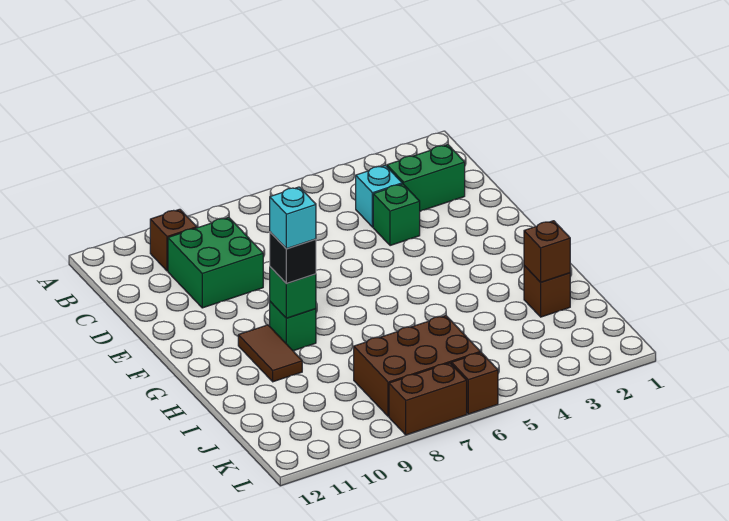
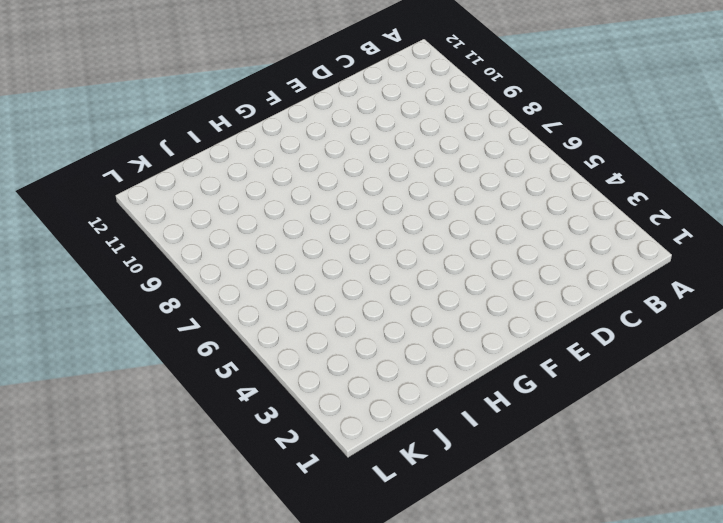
none -> brown 1x1 brick [150,209,197,271]
none -> green 1x2 brick [387,145,465,211]
none -> cyan 1x1 brick [356,165,402,227]

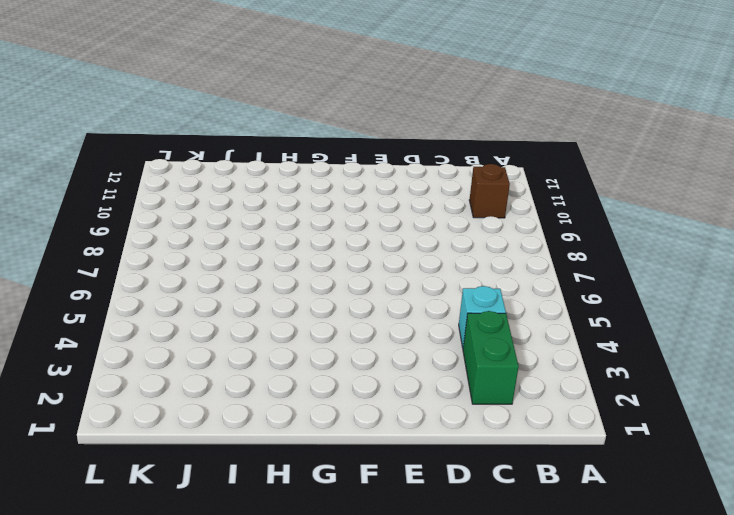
none -> green 2x2 brick [168,217,263,308]
none -> green 1x1 brick [373,184,420,246]
none -> green 1x1 brick [270,302,316,351]

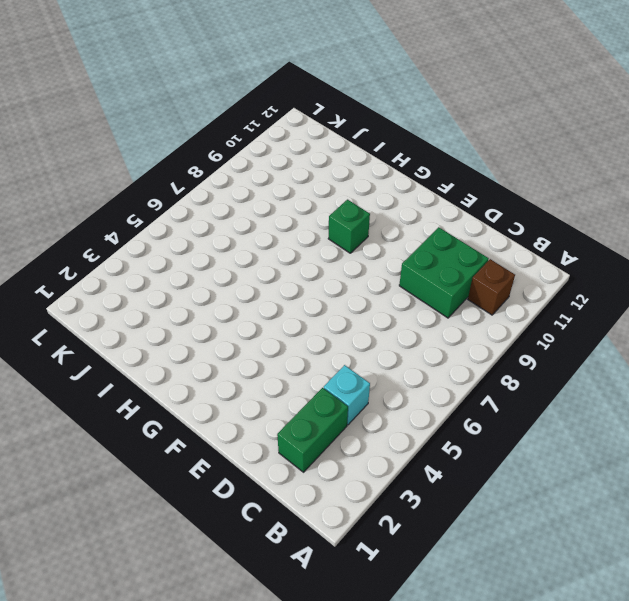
none -> green 1x1 brick [373,184,420,246]
none -> brown 1x2 tile [238,325,302,382]
none -> brown 1x1 brick [524,266,570,317]

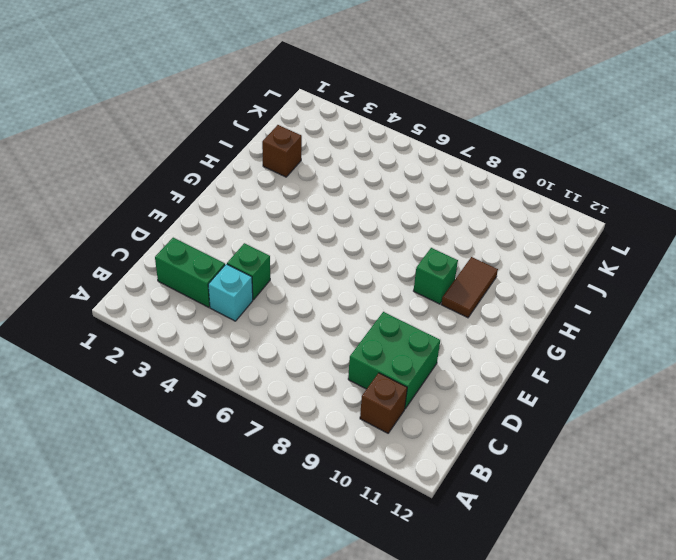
none -> brown 2x3 brick [354,316,480,416]
none -> brown 1x1 brick [452,353,498,414]
none -> brown 1x2 brick [389,363,467,435]

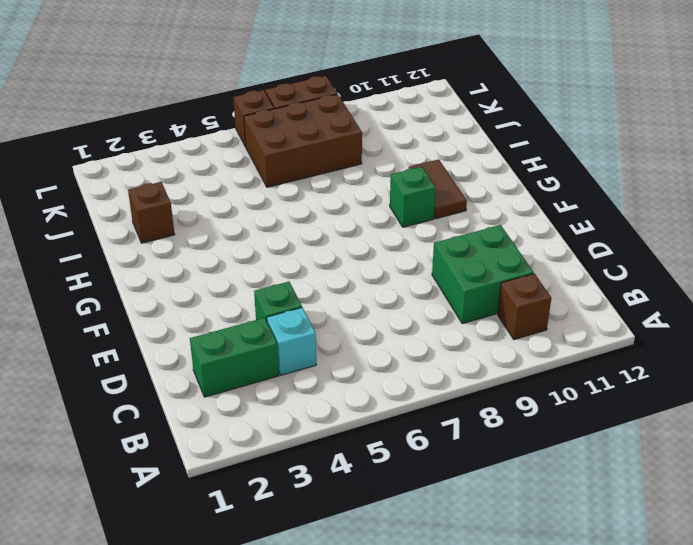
none -> green 1x1 brick [270,267,316,318]
none -> brown 1x1 brick [524,221,570,282]
none -> black 1x1 brick [270,232,316,284]

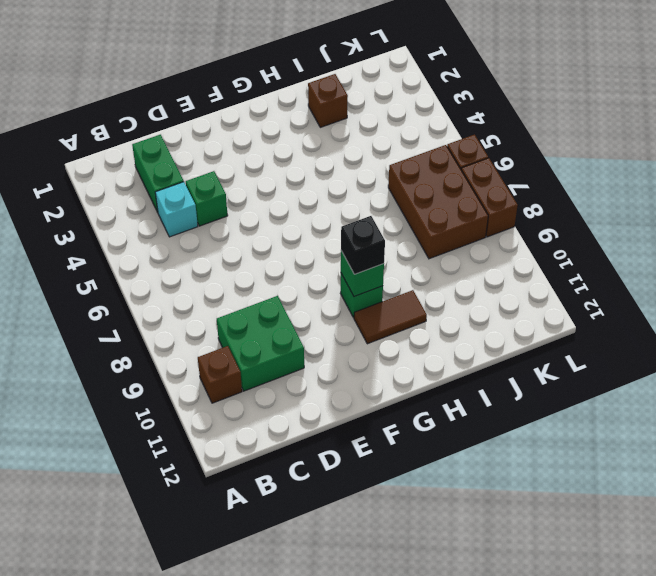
none -> brown 1x1 brick [524,221,570,282]
none -> cyan 1x1 brick [270,187,316,249]

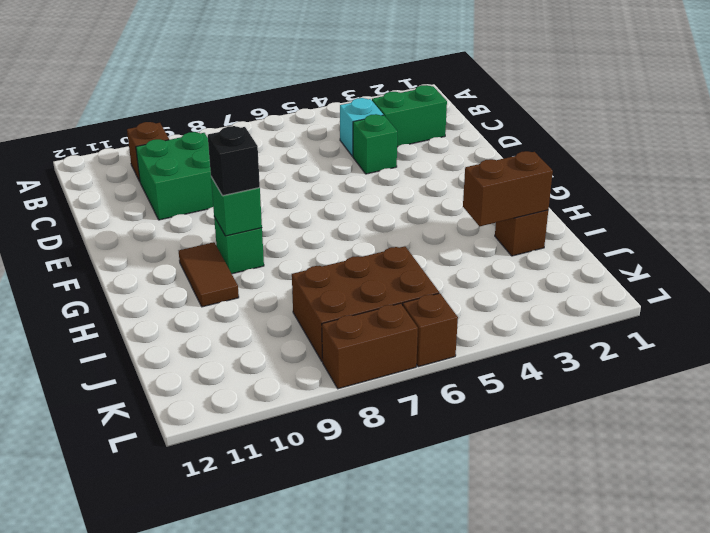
brown 1x2 brick [463,151,553,226] -> brown 1x1 brick [524,221,570,282]
none -> cyan 1x1 brick [270,187,316,249]

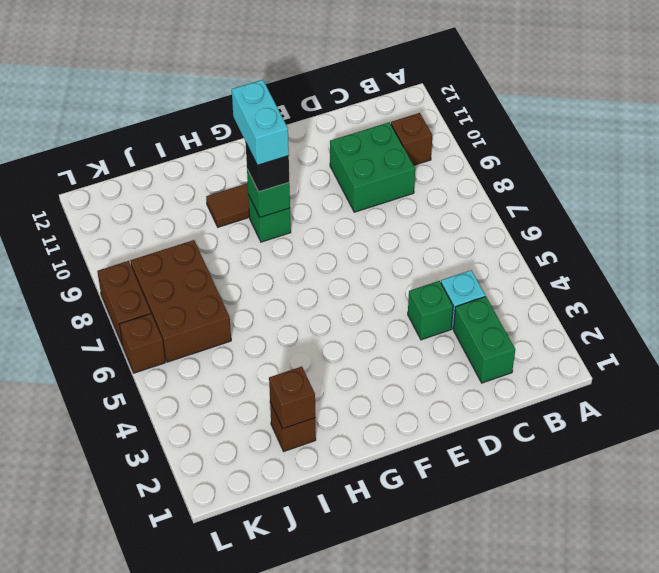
cyan 1x2 brick [232,80,289,165] -> cyan 1x1 brick [270,187,316,249]

